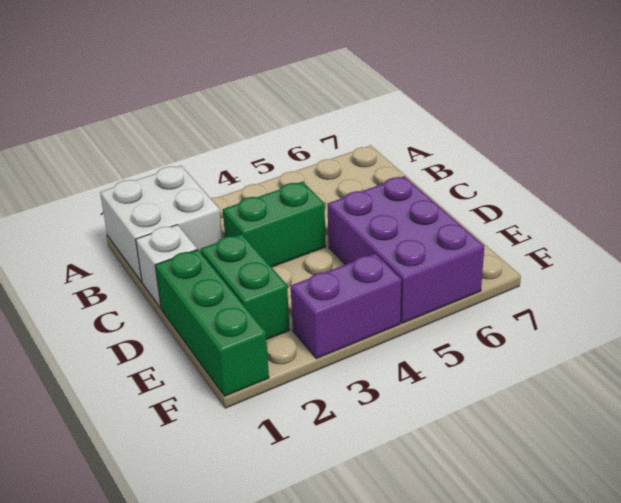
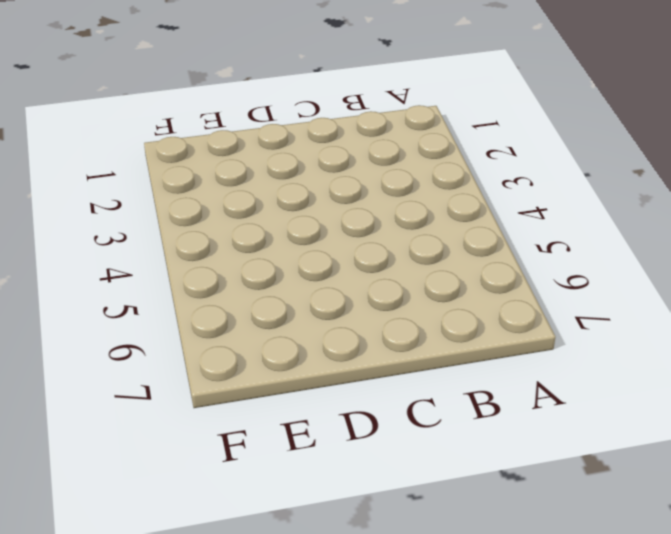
none -> white 2x2 brick [100,166,222,282]
none -> white 1x1 brick [136,225,197,308]

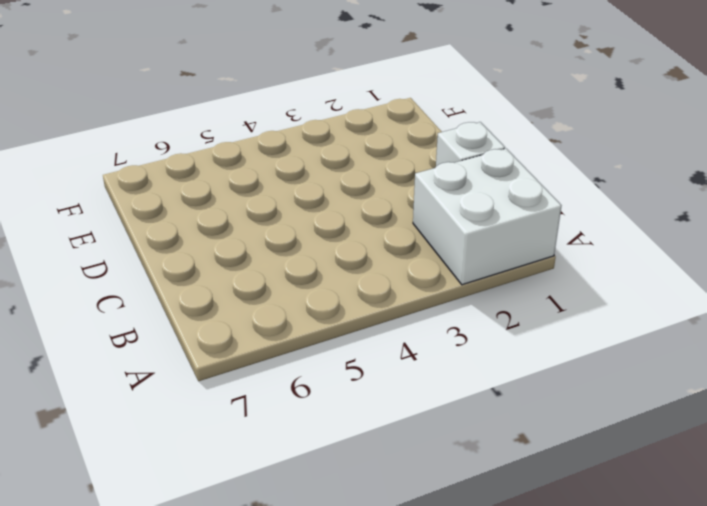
none -> green 1x2 brick [223,182,326,267]
none -> green 1x3 brick [155,250,269,396]

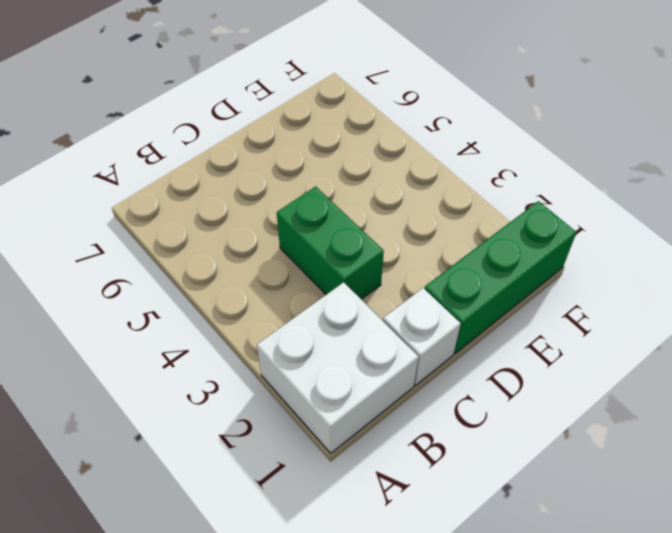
none -> green 1x2 brick [200,234,290,340]
none -> purple 2x3 brick [327,176,484,323]

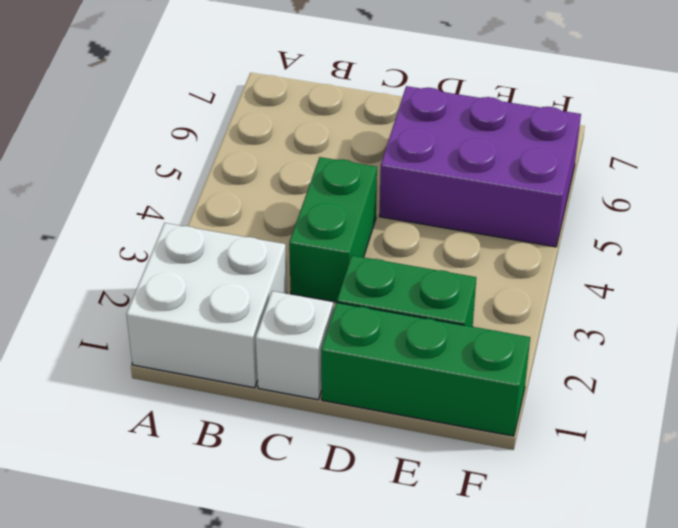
none -> purple 1x2 brick [291,253,401,359]

